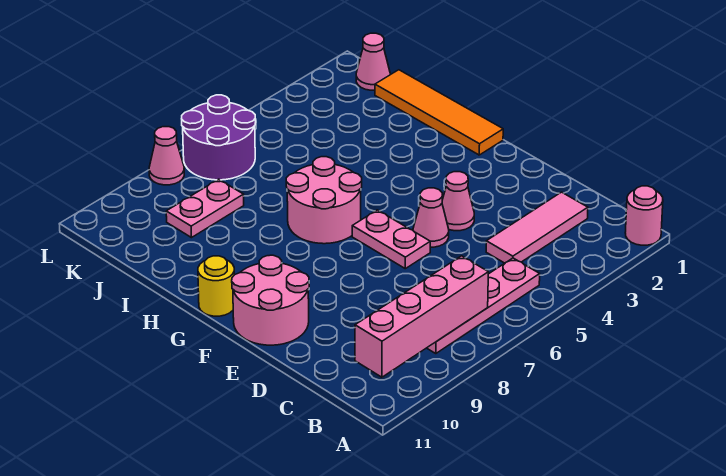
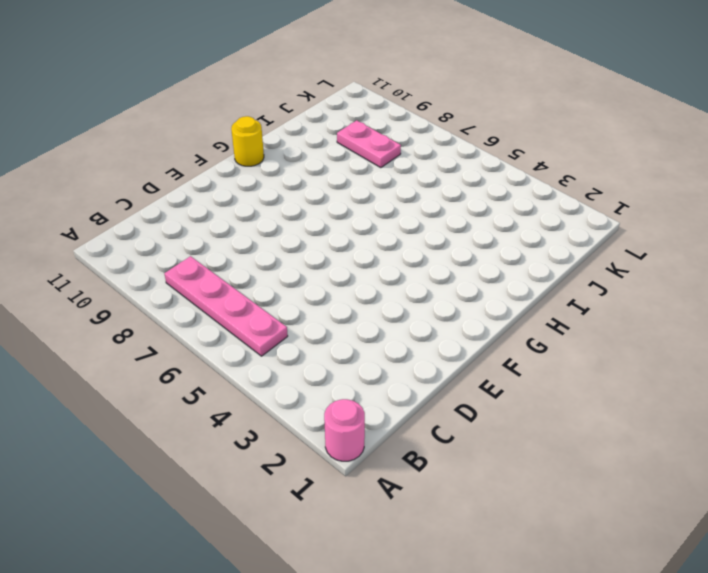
none -> pink 1x3 tile [486,192,588,263]
none -> pink 1x1 cone [442,172,474,231]
none -> pink 1x1 cone [413,188,449,247]

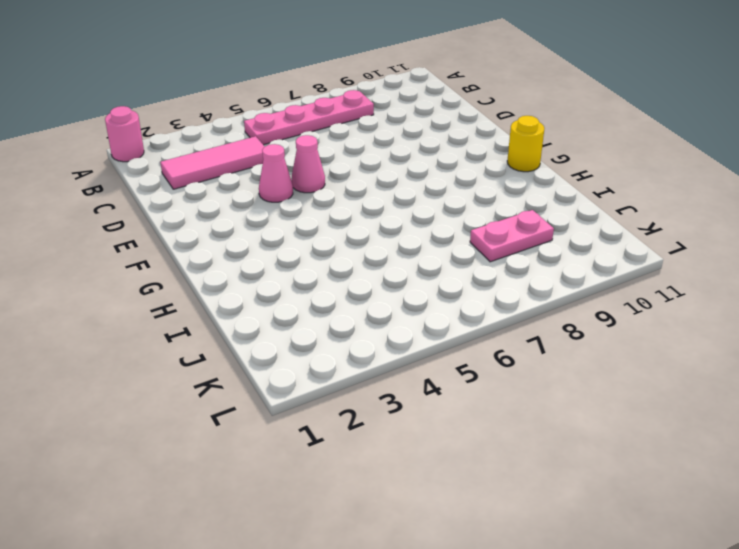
none -> pink 1x2 plate [352,210,430,269]
none -> pink 2x2 round brick [232,255,309,345]
none -> orange 1x4 tile [375,70,503,155]

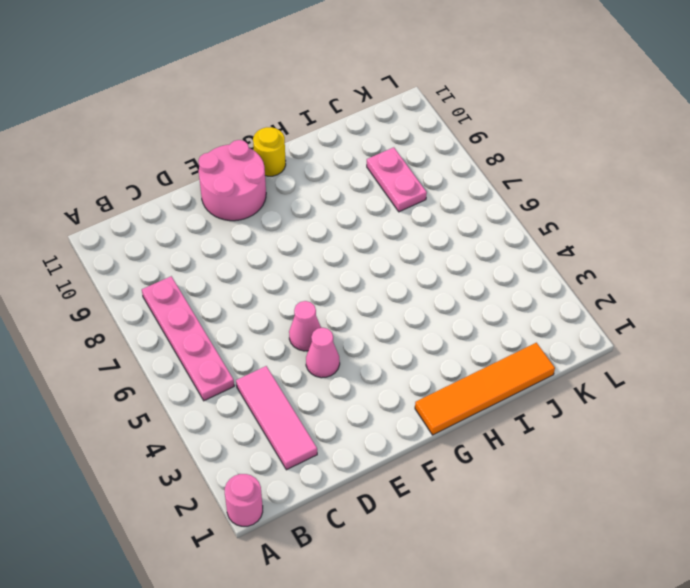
none -> pink 1x2 plate [352,210,430,269]
none -> pink 2x2 round brick [286,157,362,244]
none -> pink 1x1 cone [356,33,390,90]

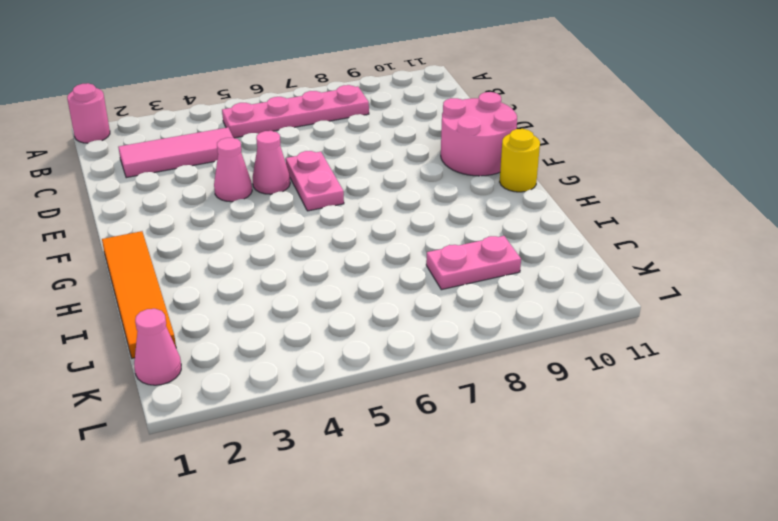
none -> pink 2x2 round brick [286,157,362,244]
none -> purple 2x2 round brick [182,95,256,180]
none -> pink 1x1 cone [149,127,184,185]

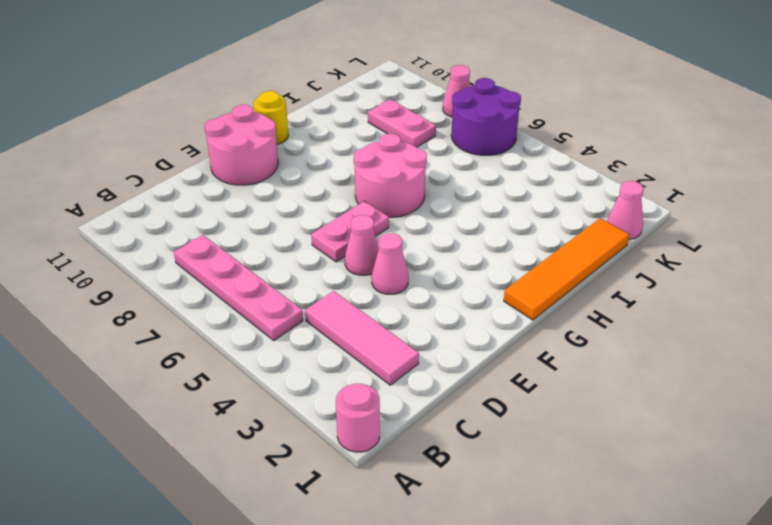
none -> pink 1x4 brick [355,256,488,377]

